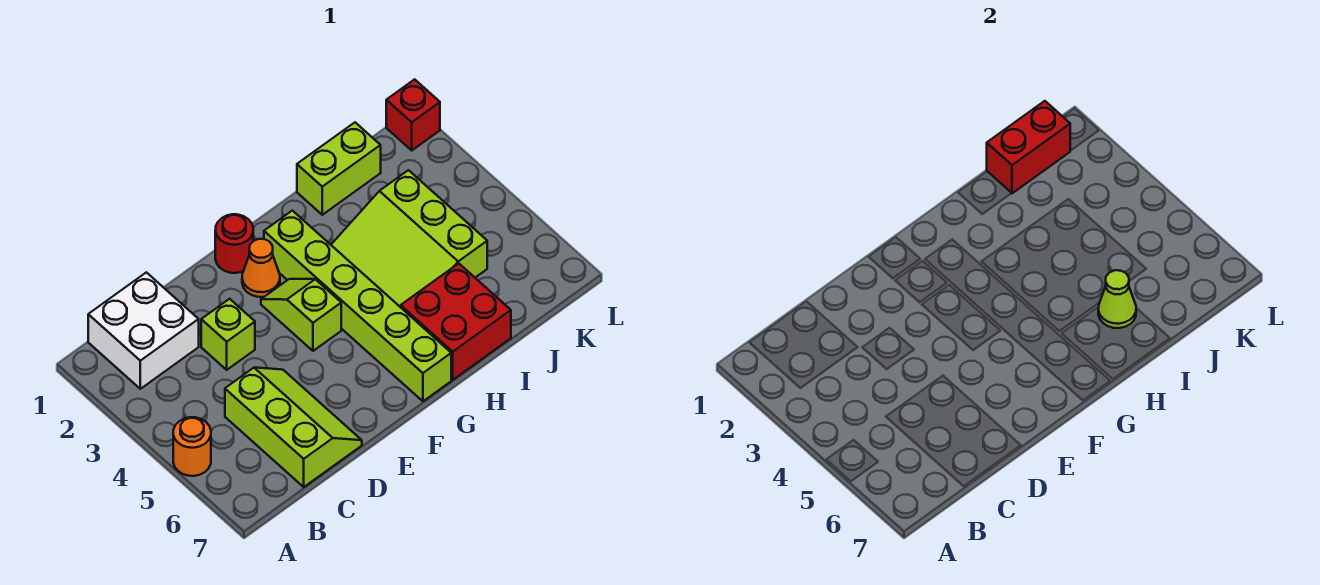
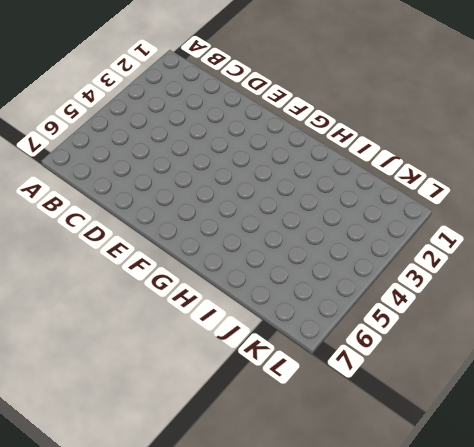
none -> orange 1x1 round brick [173,417,211,476]
none -> white 2x2 brick [88,272,199,389]
none -> lime 2x3 slope [225,368,362,487]

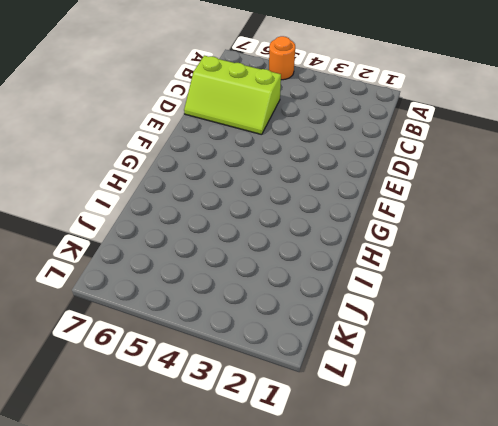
none -> white 2x2 brick [88,272,199,389]
none -> lime 1x1 brick [201,299,255,370]
none -> red 1x1 round brick [215,214,253,273]

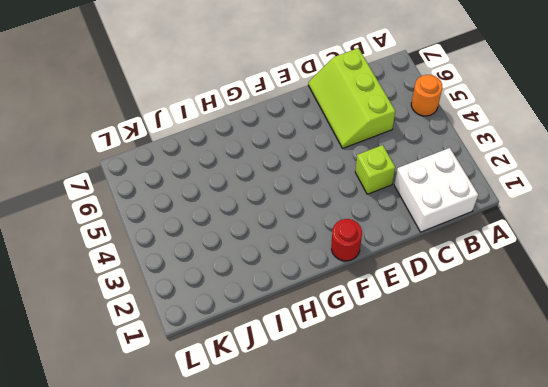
none -> orange 1x1 cone [242,239,280,297]
none -> lime 1x2 slope [261,279,341,351]
none -> lime 1x6 brick [264,211,451,401]

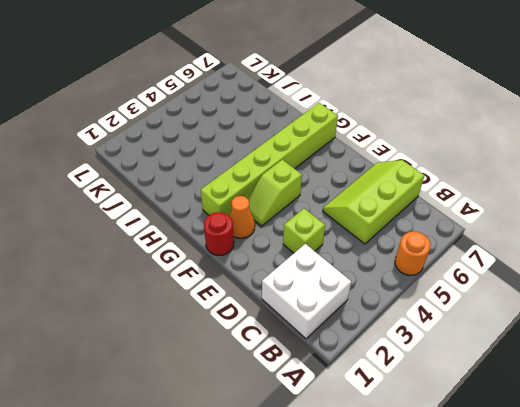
none -> lime 3x3 slope [331,170,487,307]
none -> red 2x2 brick [401,263,511,380]
none -> lime 1x2 brick [297,123,381,215]

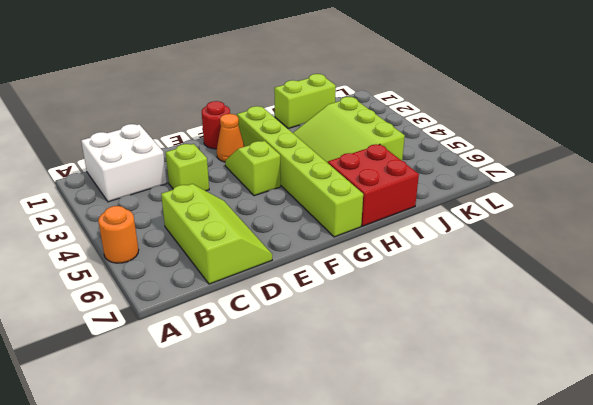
none -> red 1x1 brick [386,79,440,150]
none -> lime 1x1 cone [1098,270,1136,328]
none -> red 1x2 brick [987,101,1070,193]

